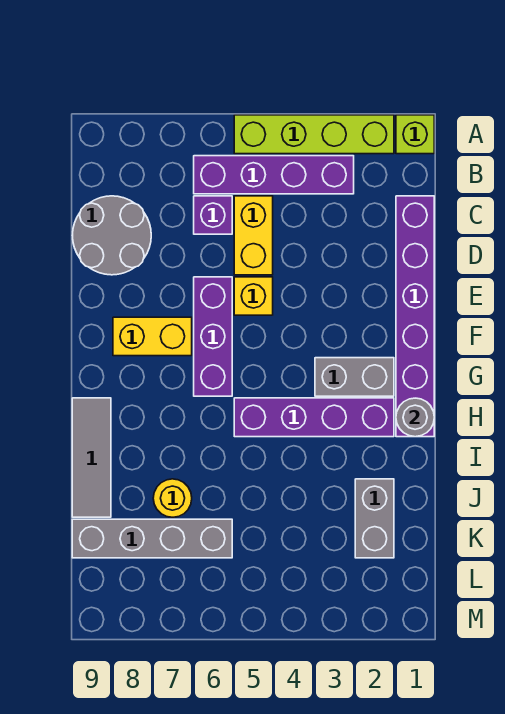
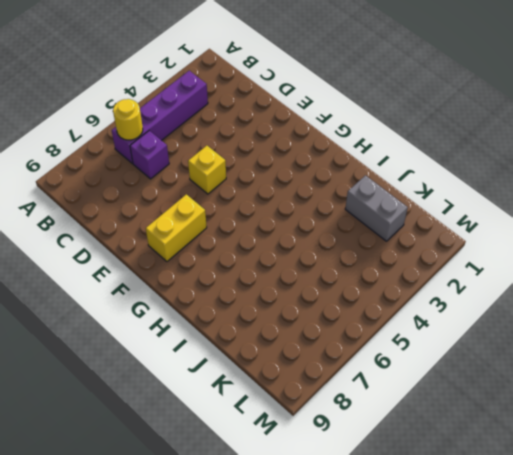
yellow 1x1 round brick [113,99,143,140] -> yellow 1x1 round brick moved to [153,479,192,517]
none -> lime 1x1 brick [396,115,434,154]
none -> lime 1x4 brick [234,115,394,154]
none -> purple 1x6 brick [396,196,434,437]

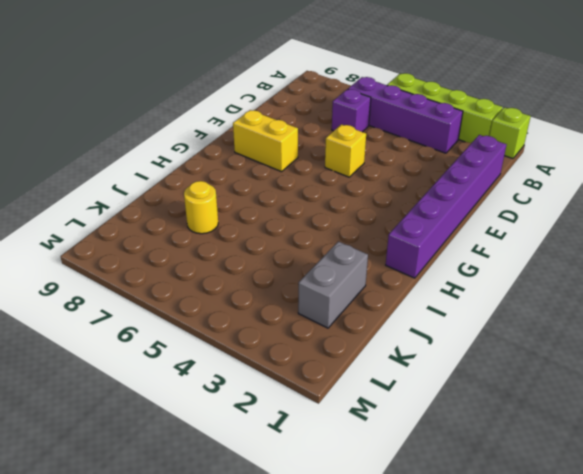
none -> yellow 1x2 brick [234,196,273,275]
none -> grey 2x2 round brick [72,196,151,275]
none -> purple 1x3 brick [194,277,232,396]

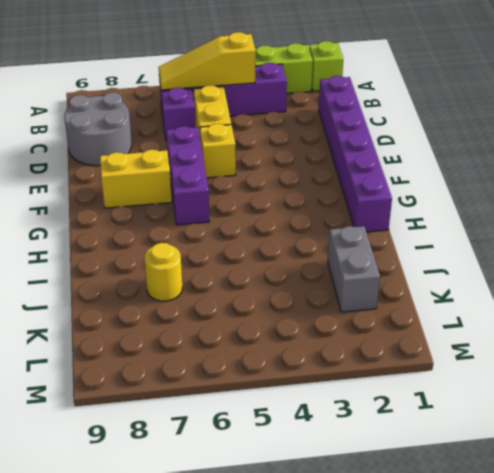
yellow 1x3 slope [159,32,256,90] -> none
none -> grey 1x2 brick [315,358,394,396]
none -> purple 1x4 brick [234,398,394,437]
none -> grey 1x3 tile [72,398,111,517]

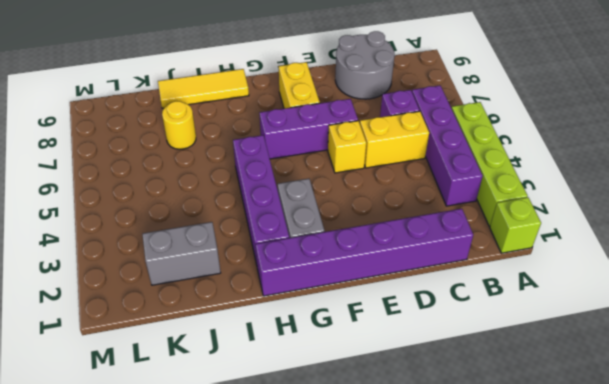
yellow 1x3 tile [158,69,249,108] -> grey 1x3 tile [72,398,111,517]
none -> grey 1x4 brick [72,519,232,558]
none -> grey 1x1 round brick [396,398,434,437]

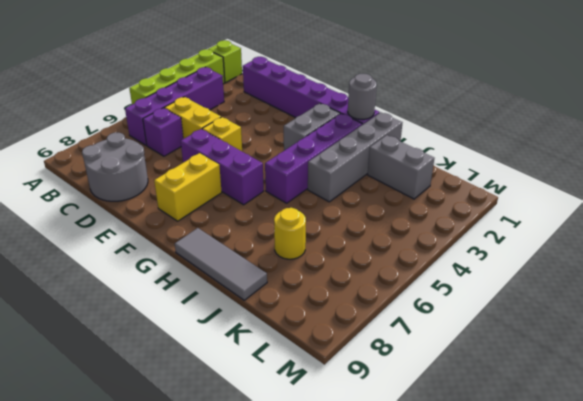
grey 1x4 brick [308,112,402,202] -> grey 1x4 brick moved to [72,519,232,558]

